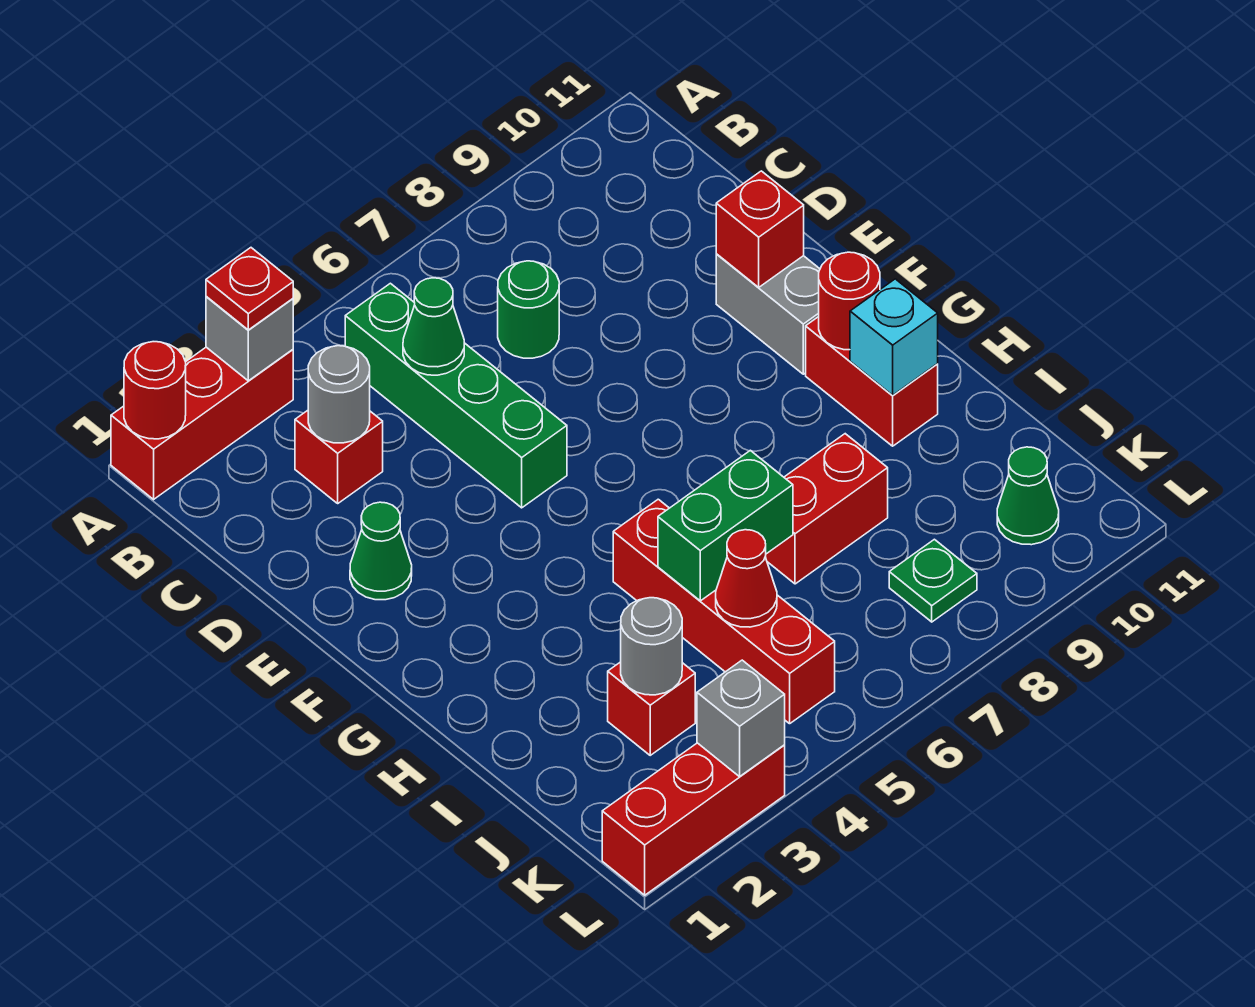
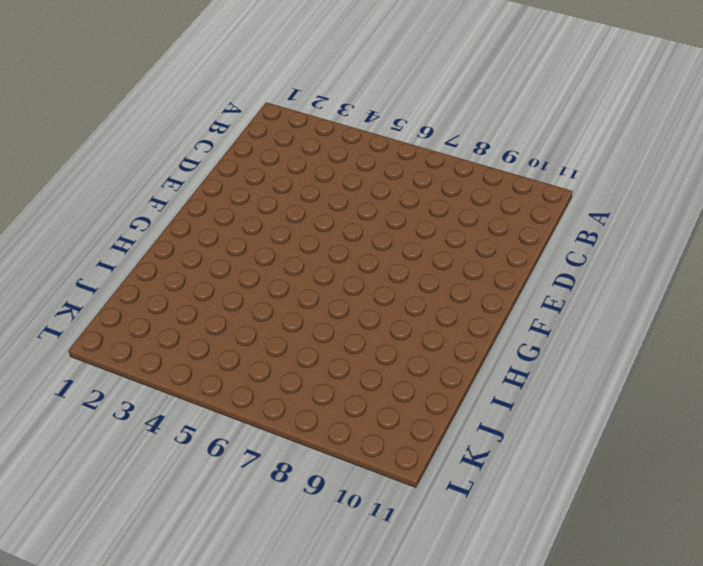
none -> red 1x3 brick [111,347,293,499]
none -> green 1x4 brick [345,283,567,508]
none -> red 1x1 brick [295,410,383,503]

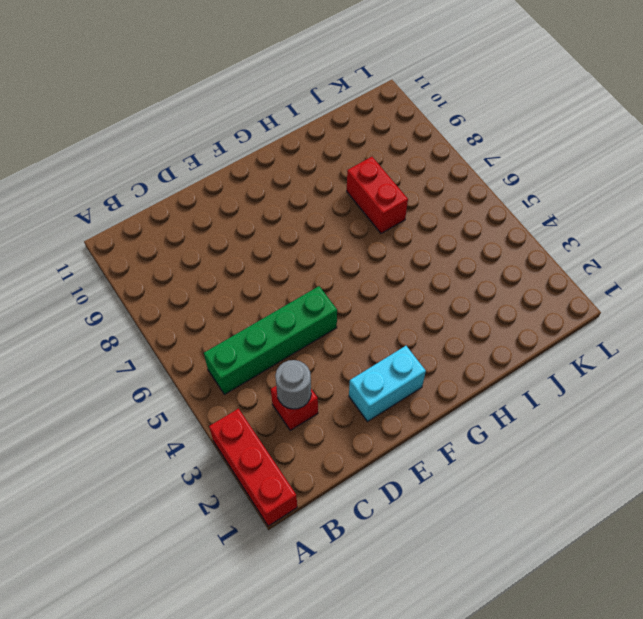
cyan 1x2 brick [349,346,426,422] -> green 1x1 cone [350,502,412,600]
none -> green 1x1 round brick [498,261,559,358]
none -> grey 1x2 brick [716,254,820,374]
none -> red 1x2 brick [806,317,938,446]

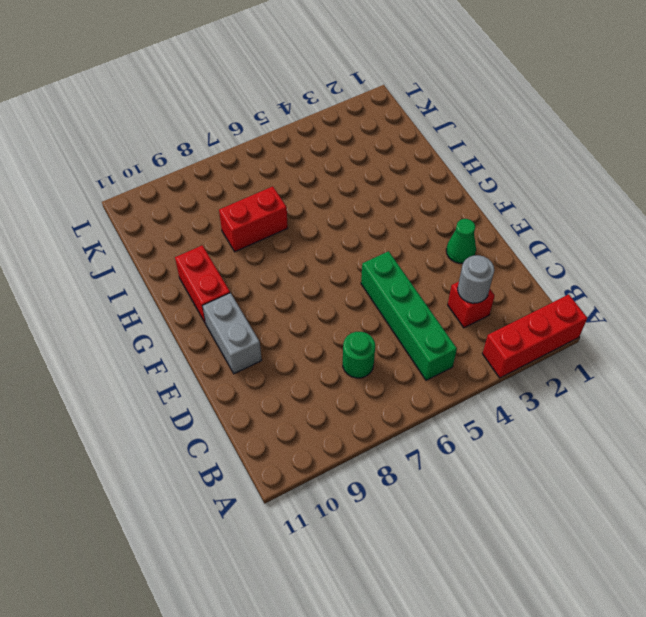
none -> red 1x4 brick [613,499,835,724]
none -> red 1x1 brick [608,662,695,755]
none -> green 1x1 plate [889,539,977,622]

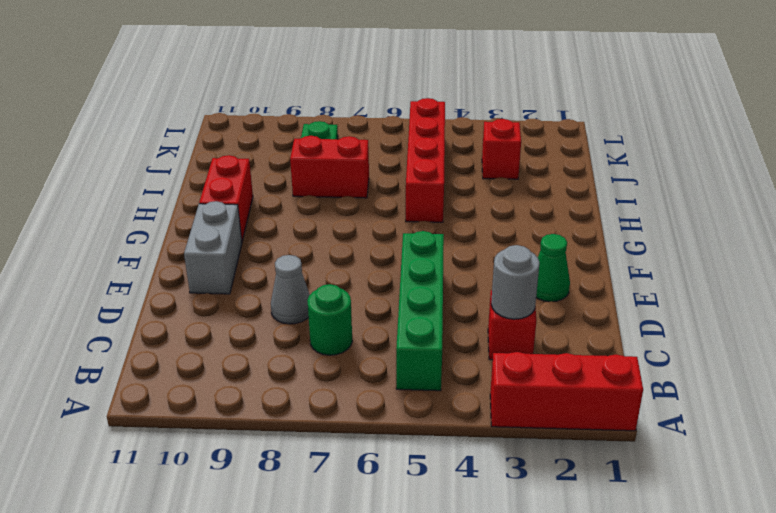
grey 1x1 cone [271,255,310,324] -> none
none -> green 1x1 cone [997,447,1059,545]
none -> red 1x3 brick [602,743,785,895]
none -> red 1x1 round brick [124,342,186,439]

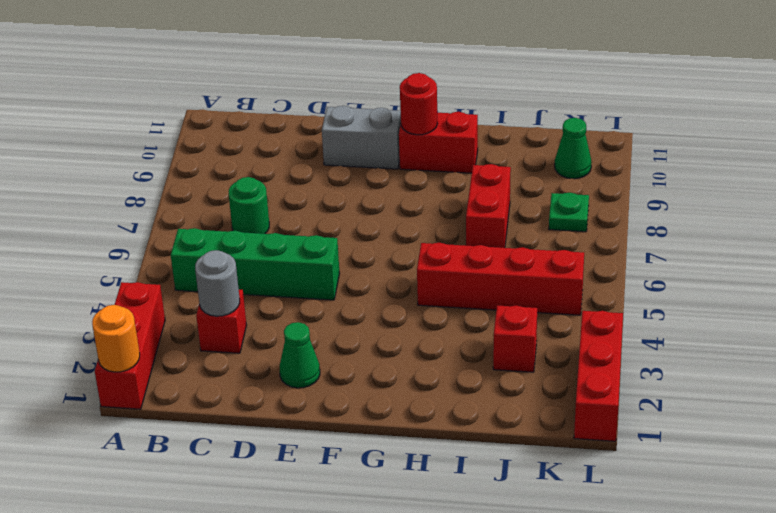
orange 1x1 round brick [92,305,140,372] -> red 1x1 round brick [124,342,186,439]
none -> grey 1x1 brick [206,296,293,381]
none -> green 1x1 cone [403,278,464,375]
none -> red 1x1 brick [716,171,804,288]

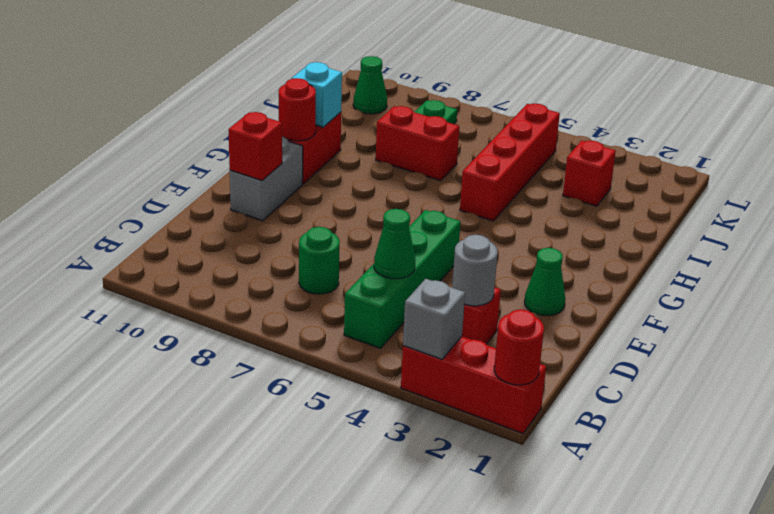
none -> red 1x3 brick [602,743,785,895]
none -> green 1x2 brick [658,450,793,601]
none -> grey 1x1 round brick [621,598,682,695]

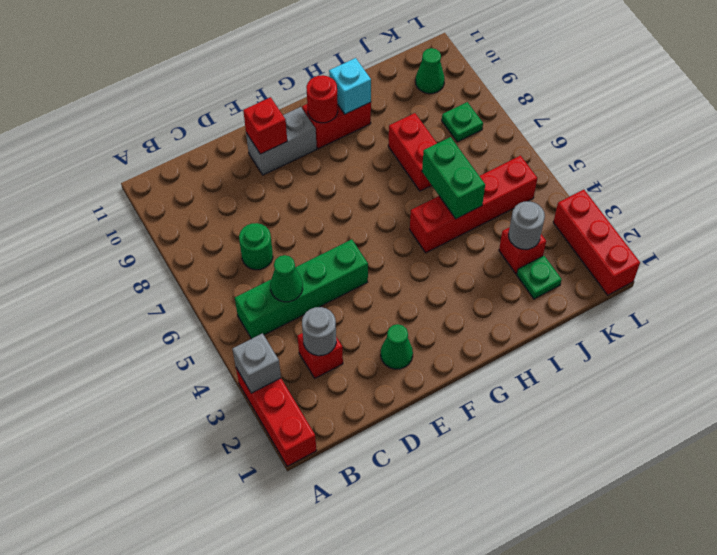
green 1x1 plate [517,256,562,299] -> none
none -> red 1x1 round brick [124,342,186,439]
none -> red 1x1 cone [716,530,777,627]
none -> grey 1x1 brick [697,660,785,777]

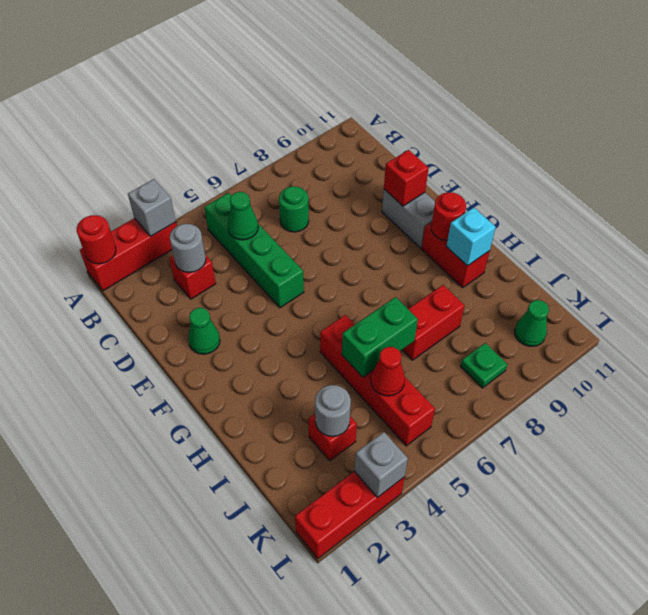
none -> red 1x1 plate [206,248,293,330]

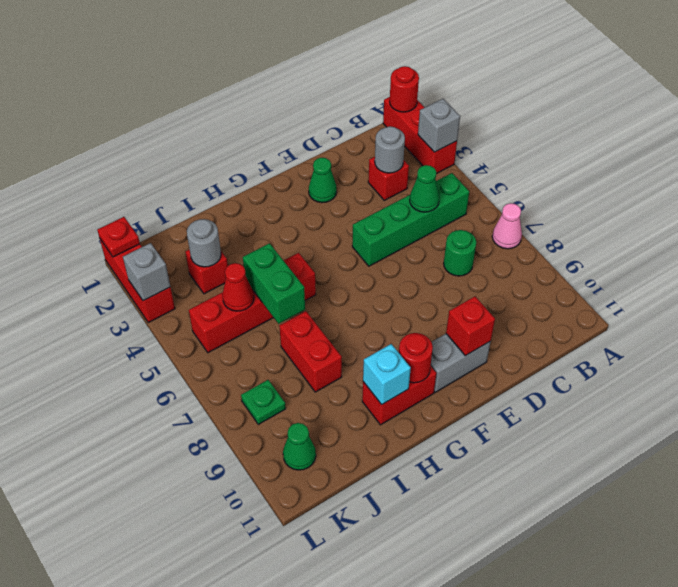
pink 1x1 cone [492,203,522,249] -> none
red 1x1 plate [97,217,140,257] -> red 1x1 plate moved to [206,248,293,330]

